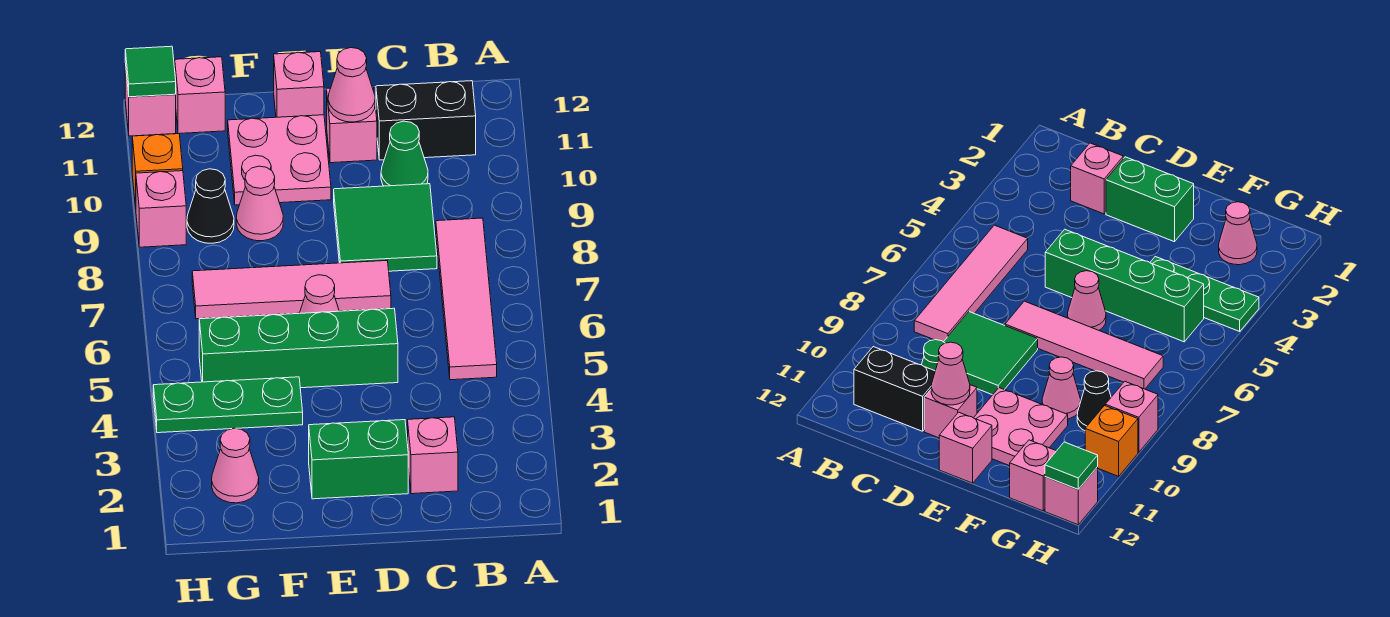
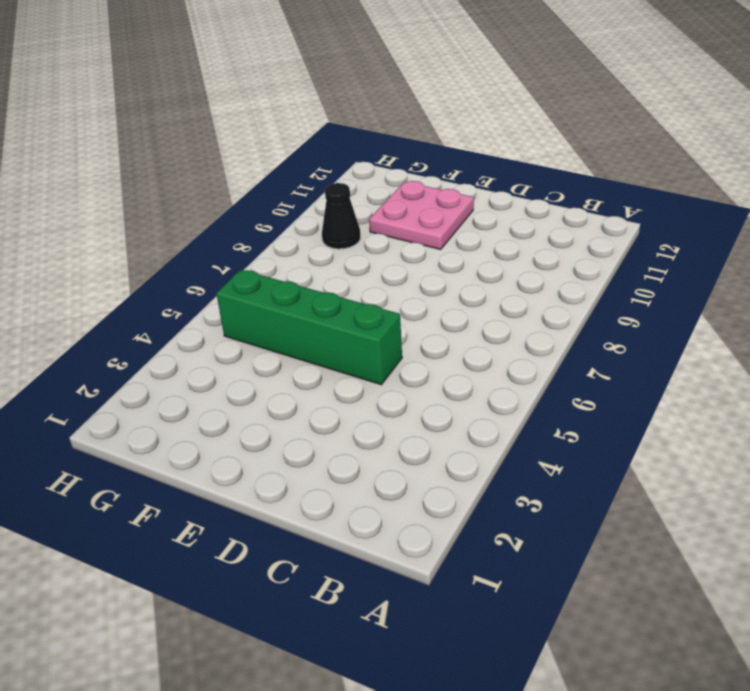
none -> pink 1x4 tile [436,218,497,380]
none -> black 1x2 brick [376,81,476,160]
none -> pink 1x1 brick [408,417,458,494]

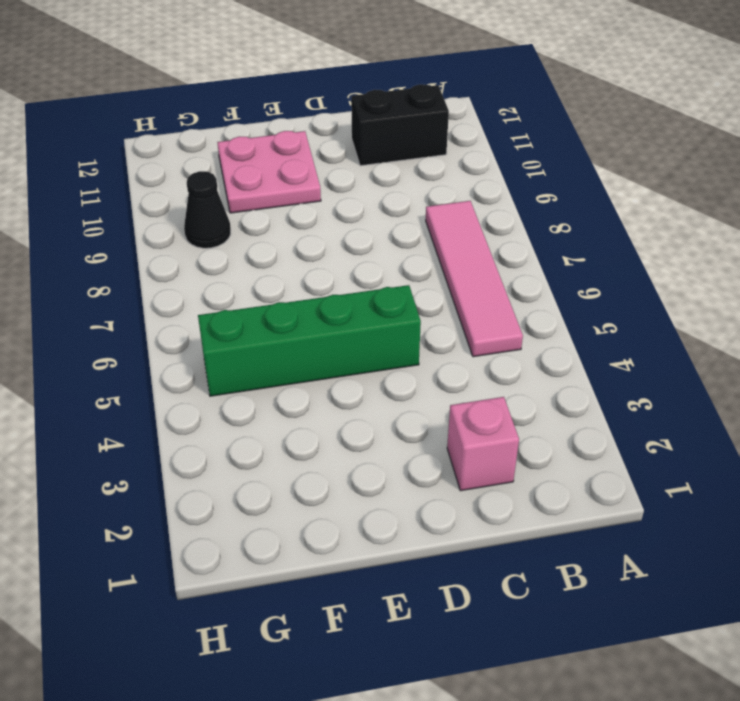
none -> green 2x2 tile [334,184,437,271]
none -> green 1x1 cone [381,121,428,186]
none -> green 1x2 brick [309,420,408,499]

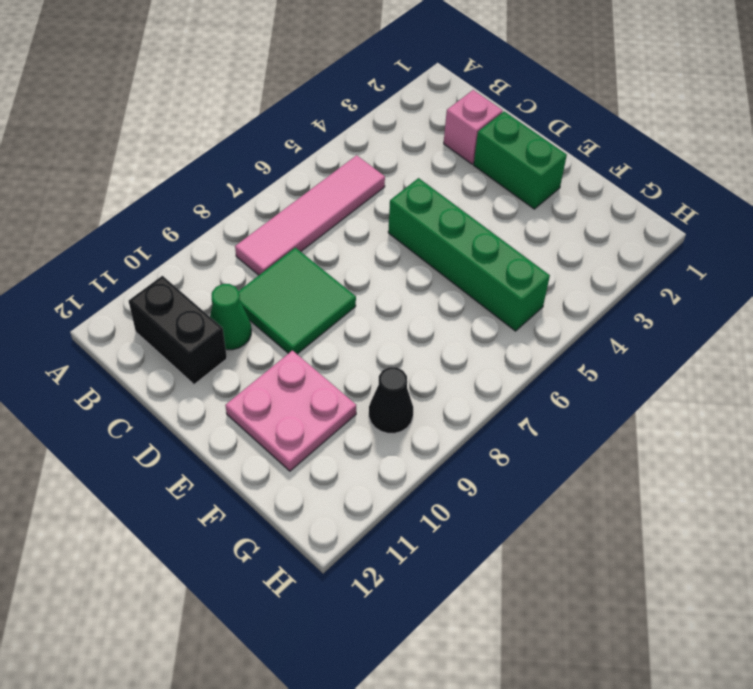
none -> pink 1x4 tile [192,261,391,319]
none -> pink 1x1 brick [327,86,377,163]
none -> pink 1x1 cone [300,275,339,313]

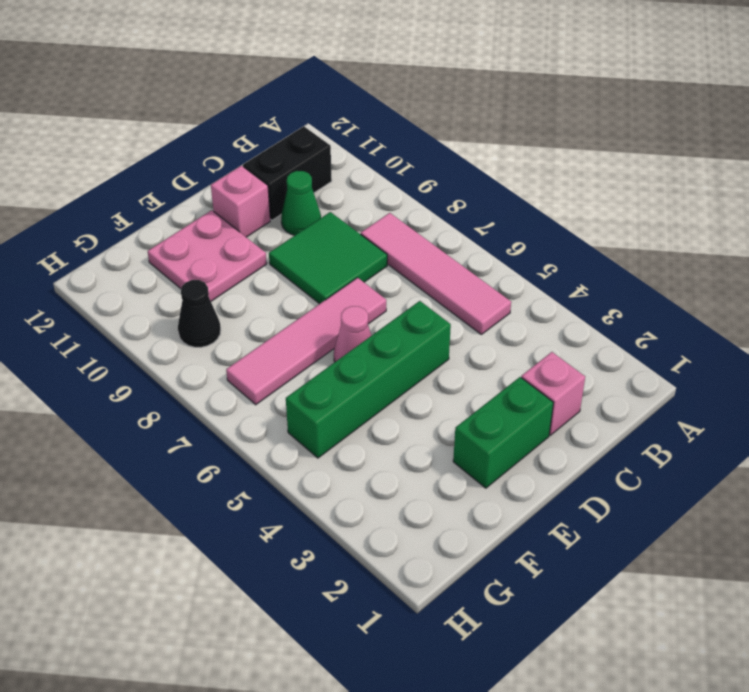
none -> pink 1x1 brick [274,52,324,117]
none -> green 1x3 plate [153,377,303,433]
none -> pink 1x1 cone [236,166,283,241]

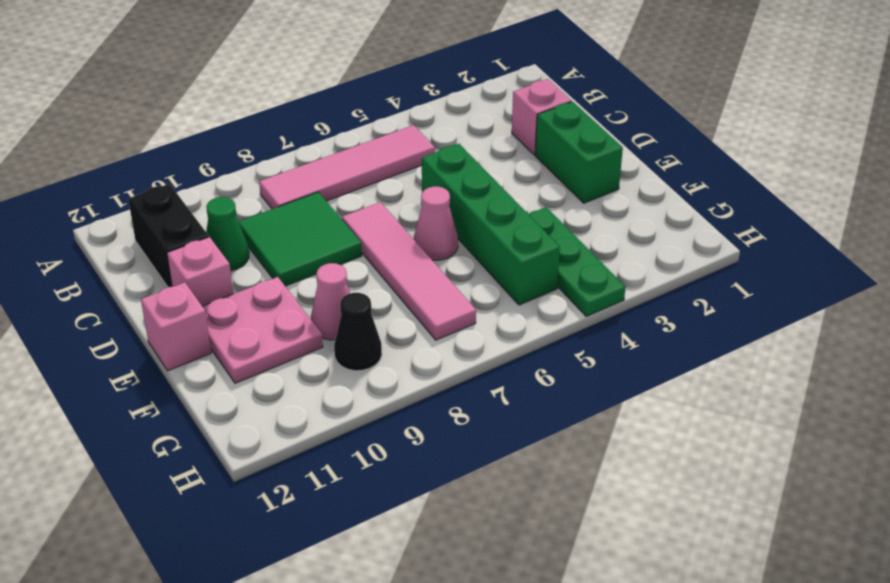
none -> pink 1x1 cone [212,428,259,503]
none -> pink 1x1 brick [175,57,225,134]
none -> pink 1x1 brick [136,171,186,247]

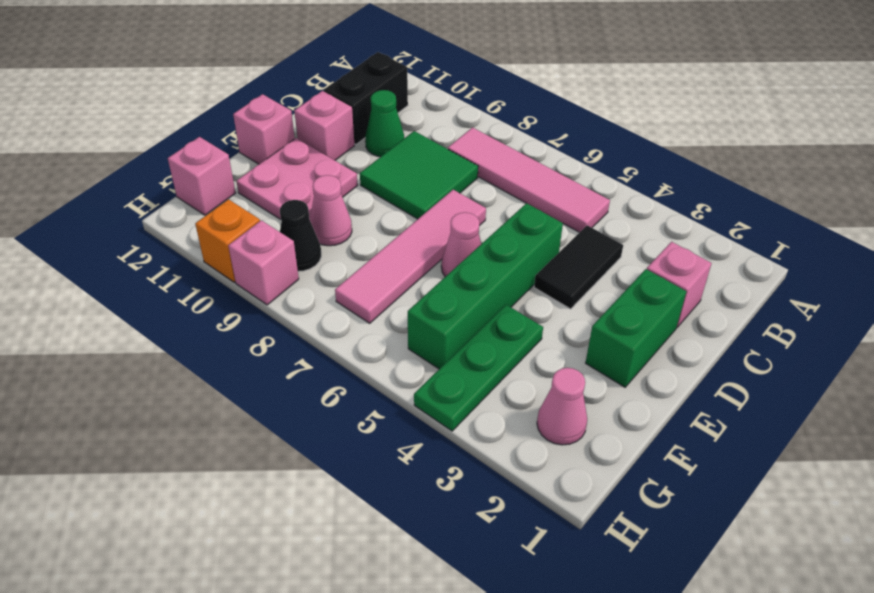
black 1x2 tile [534,225,623,309] -> none
none -> pink 1x1 brick [125,64,176,136]
none -> pink 1x1 cone [328,48,375,122]
none -> green 1x1 tile [125,46,176,97]

